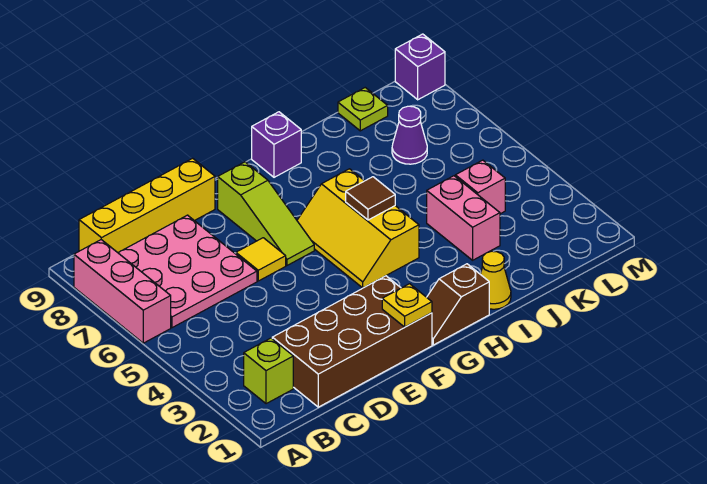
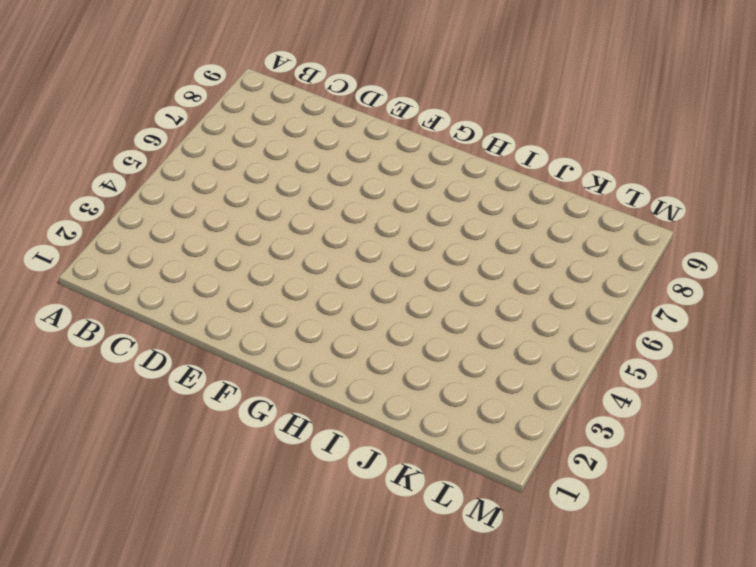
none -> pink 1x3 brick [74,240,171,343]
none -> lime 1x1 brick [244,338,293,404]
none -> pink 3x3 plate [119,215,257,328]

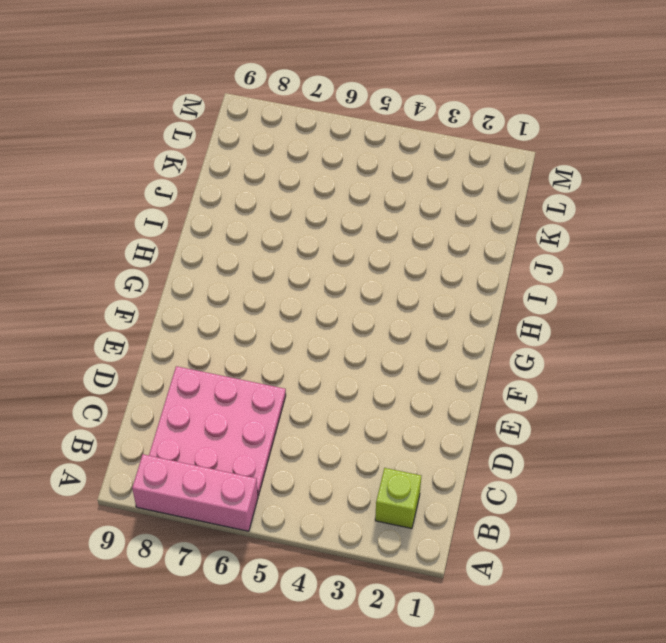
none -> yellow 1x4 brick [79,158,215,253]
none -> brown 2x4 brick [272,276,432,407]
none -> yellow 1x1 tile [236,238,286,281]

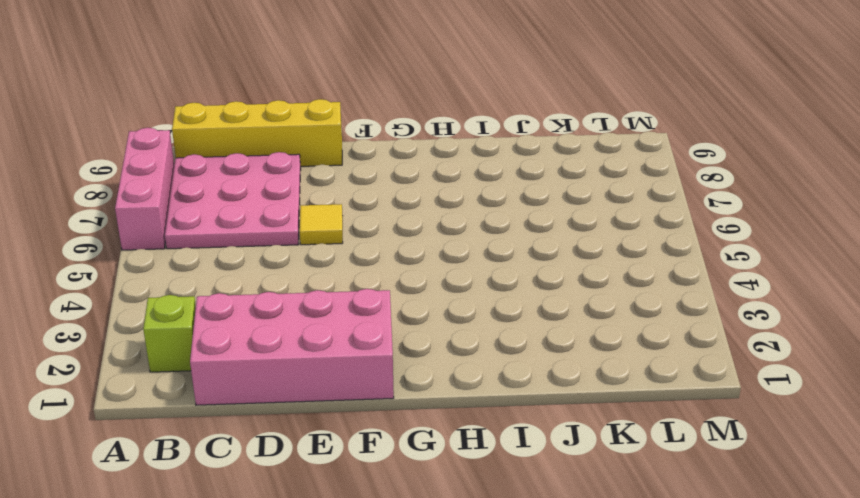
pink 2x4 brick [190,289,394,405] -> brown 2x4 brick [272,276,432,407]
none -> lime 1x3 slope [218,162,314,265]
none -> brown 1x2 slope [427,264,489,345]
none -> yellow 2x3 slope [297,169,419,288]

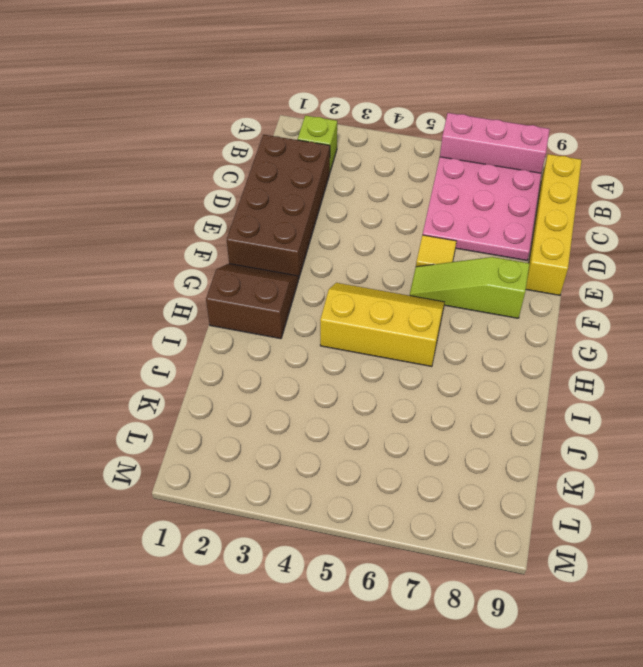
brown 2x2 slope [206,264,298,339] -> brown 1x2 slope [427,264,489,345]
none -> purple 1x1 brick [252,112,301,177]
none -> yellow 1x1 cone [480,251,511,309]
none -> pink 1x2 brick [427,176,500,260]

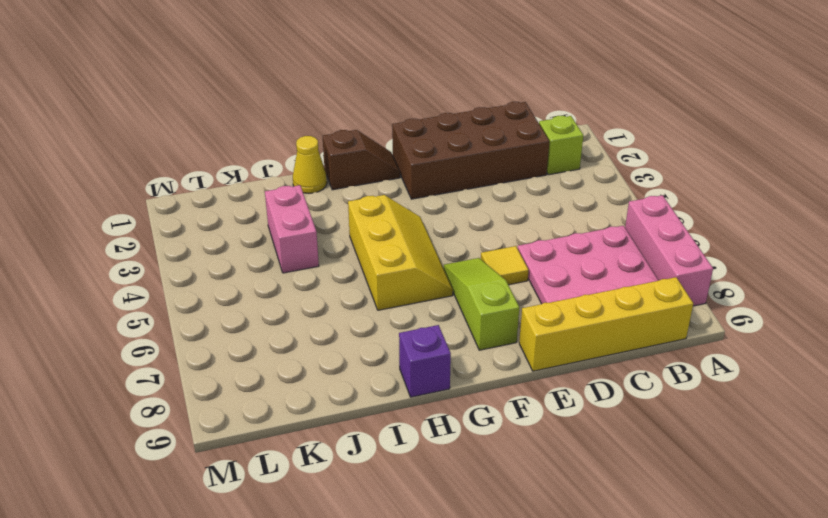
none -> pink 1x1 brick [455,160,505,214]
none -> purple 1x1 cone [392,106,427,164]
none -> lime 1x1 plate [338,88,388,131]

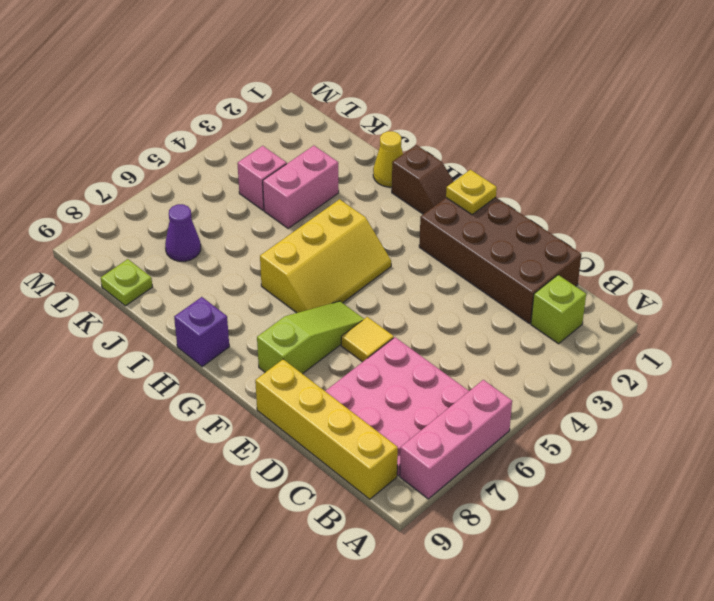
none -> purple 1x1 brick [395,34,445,100]
none -> brown 1x1 tile [346,177,395,220]

